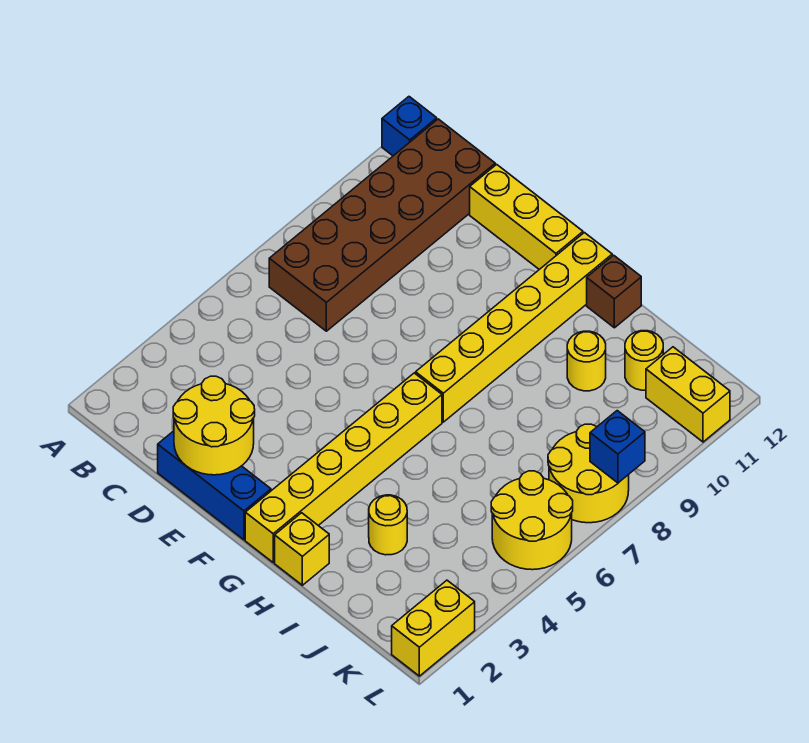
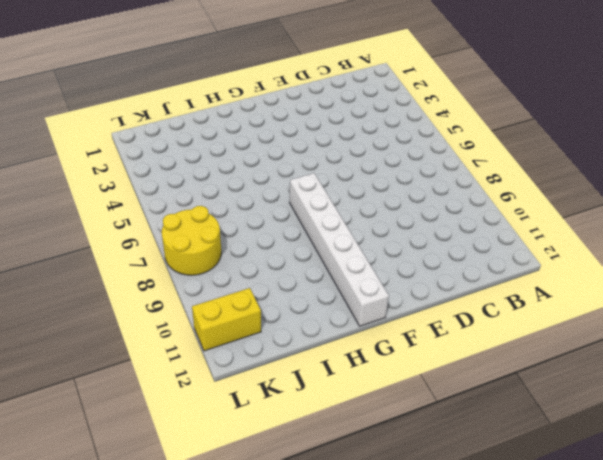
white 1x6 brick [289,173,389,326] -> yellow 1x6 brick [416,233,612,422]
none -> blue 1x1 brick [382,97,437,156]
none -> brown 2x6 brick [269,119,495,331]
none -> blue 1x3 brick [158,431,271,540]

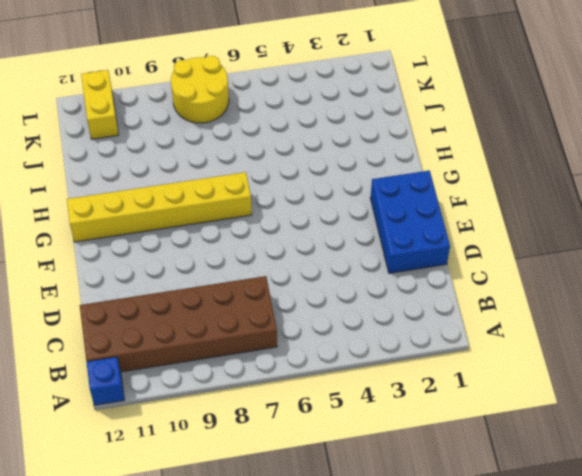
blue 2x3 brick [370,171,450,273] -> blue 1x3 brick [158,431,271,540]
none -> yellow 1x3 brick [470,164,583,269]
none -> yellow 1x6 brick [245,373,442,562]
none -> yellow 1x1 brick [275,513,329,585]

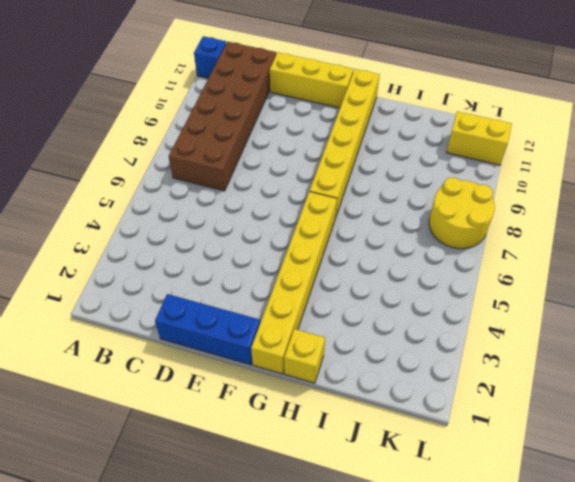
none -> brown 1x1 brick [587,255,641,328]
none -> yellow 1x1 round brick [369,495,407,555]
none -> yellow 1x1 round brick [567,331,606,391]

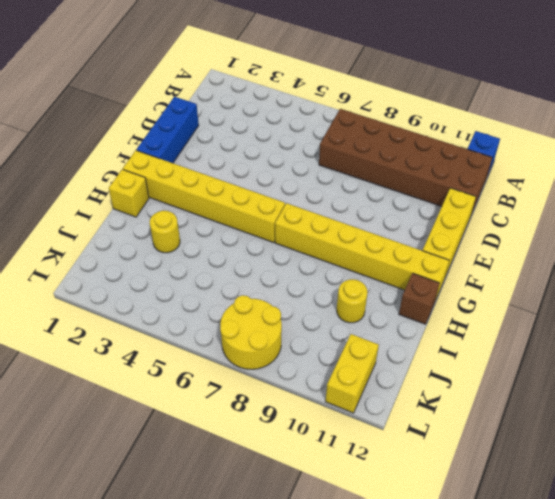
none -> yellow 1x1 round brick [625,331,663,390]
none -> yellow 2x2 round brick [491,471,573,570]
none -> yellow 1x2 brick [392,580,475,676]

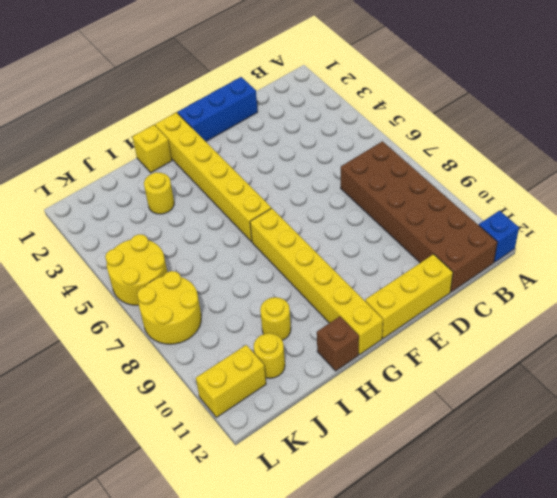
none -> yellow 1x2 brick [392,580,475,676]
none -> yellow 2x2 round brick [173,376,255,475]
none -> blue 1x1 brick [590,411,645,483]

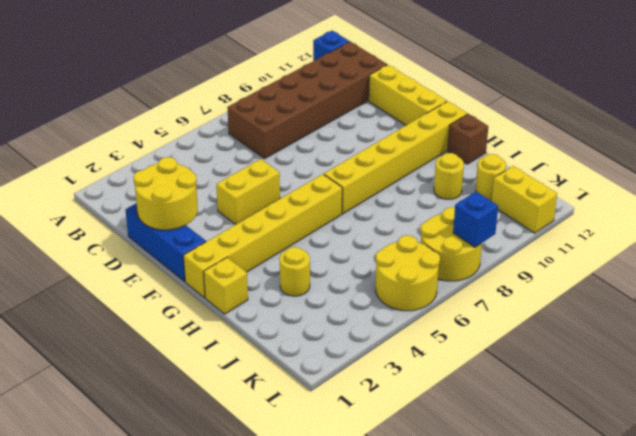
yellow 1x2 brick [216,159,280,224] -> yellow 1x2 brick moved to [392,580,475,676]

